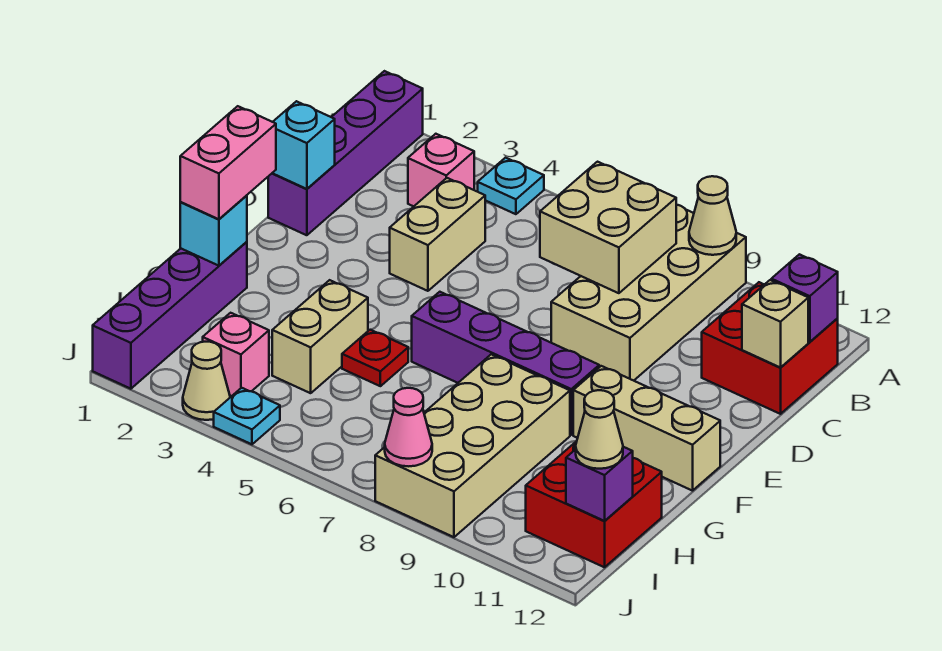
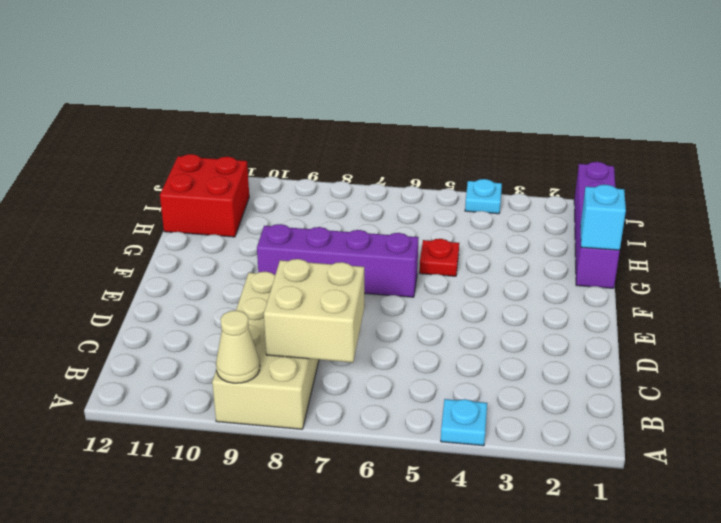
none -> purple 1x4 brick [268,71,423,235]
none -> pink 1x1 brick [408,134,474,207]
none -> red 2x2 brick [702,282,838,414]

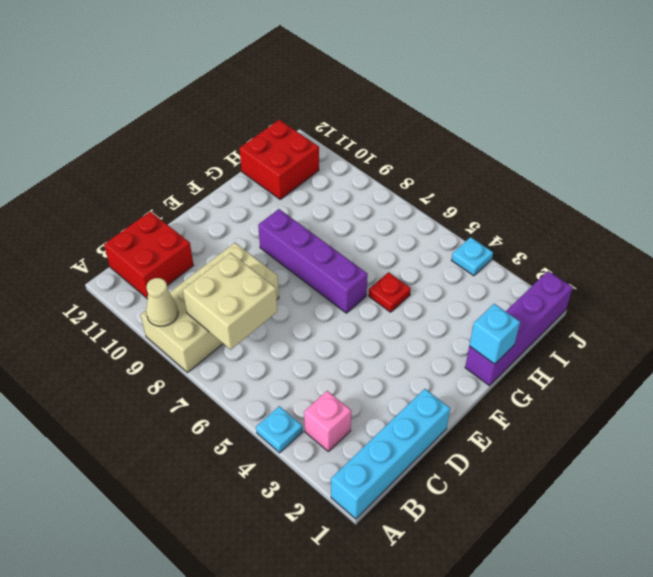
cyan 1x4 brick [331,389,450,519] -> purple 1x4 brick [268,71,423,235]
none -> tan 1x2 brick [390,178,485,291]
none -> tan 1x3 brick [573,366,720,491]
none -> tan 1x2 brick [272,280,368,393]

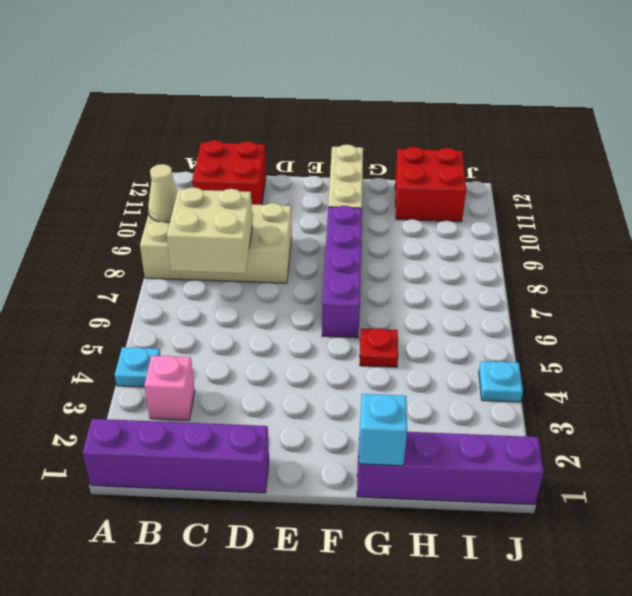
none -> tan 1x2 brick [390,178,485,291]
none -> tan 1x2 brick [272,280,368,393]
none -> tan 2x4 brick [375,354,570,537]

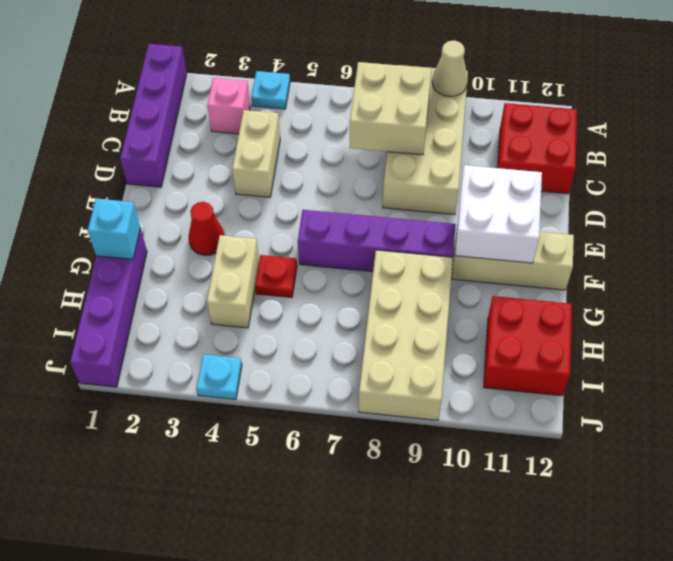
white 2x2 brick [455,165,542,263] -> none
red 1x1 cone [189,202,225,255] -> none
none -> pink 1x1 brick [203,313,269,396]
none -> tan 1x1 cone [183,342,230,420]
none -> purple 1x1 brick [771,254,838,342]

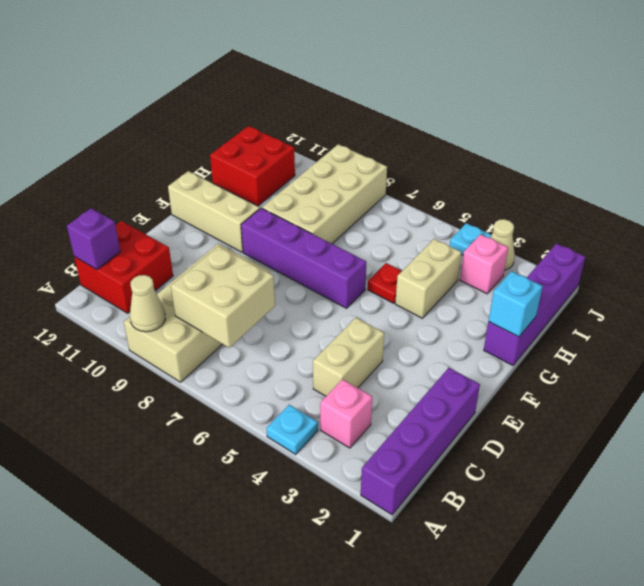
none -> tan 1x1 brick [742,280,808,368]
none -> cyan 1x1 brick [272,101,335,189]
none -> purple 1x1 brick [566,447,633,521]

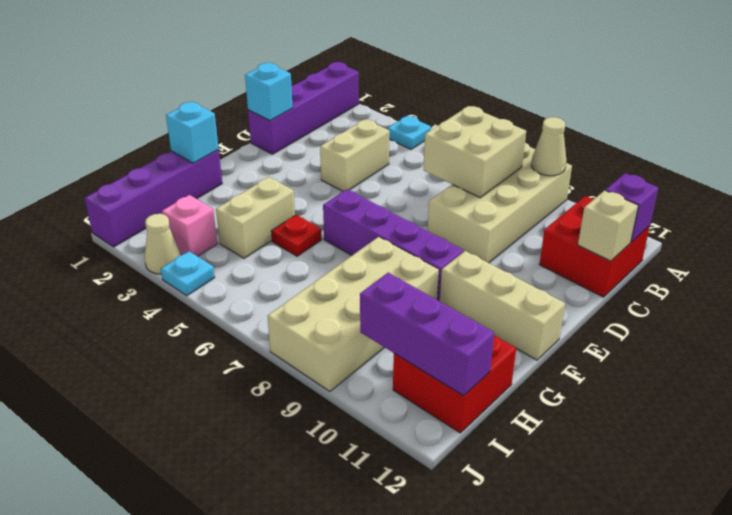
purple 1x3 brick [360,273,494,396] -> purple 1x1 brick [566,447,633,521]
none -> pink 1x1 brick [408,134,474,207]
none -> pink 1x1 cone [385,388,432,466]
none -> pink 1x2 brick [180,106,276,219]

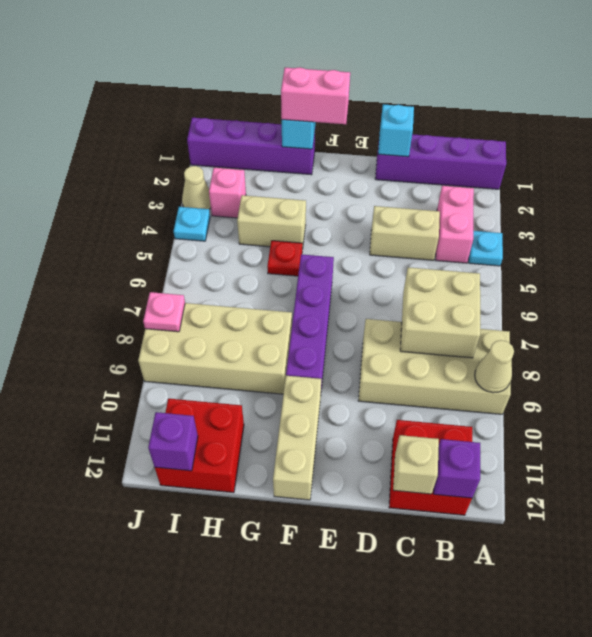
pink 1x2 brick [436,186,474,263] -> pink 1x1 brick [408,134,474,207]
pink 1x1 plate [143,292,185,332] -> pink 1x1 cone [385,388,432,466]
none -> tan 1x1 cone [576,390,623,469]

